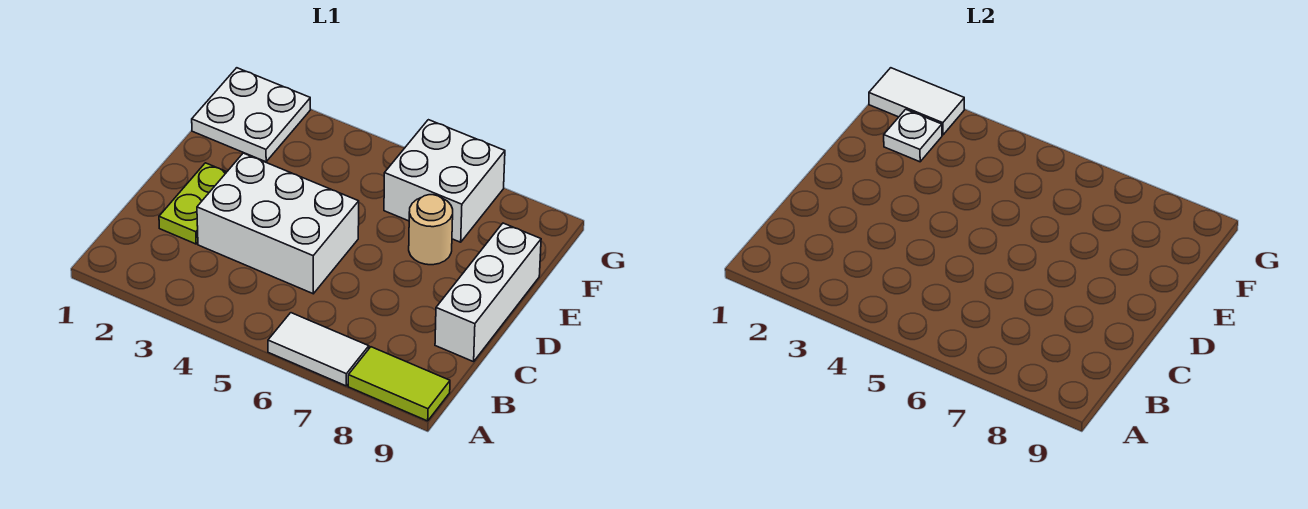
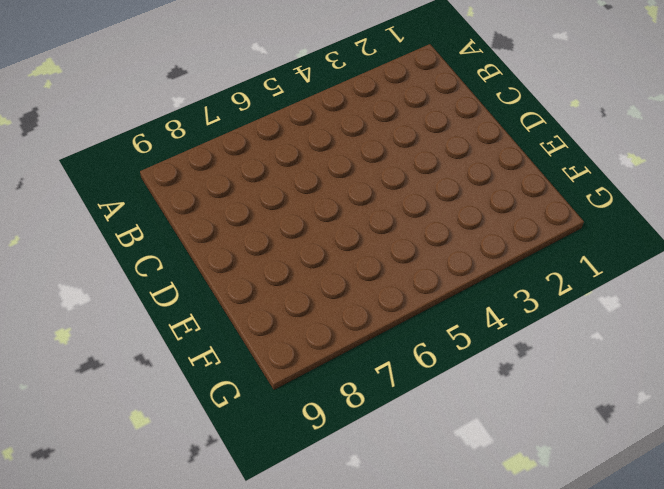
none -> white 1x2 tile [268,313,369,386]
none -> lime 1x2 tile [348,347,450,421]

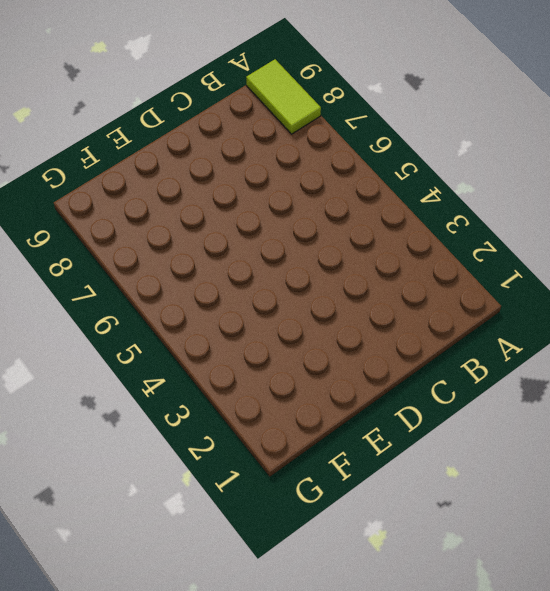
none -> white 1x2 tile [268,313,369,386]
none -> lime 1x2 plate [159,163,226,244]

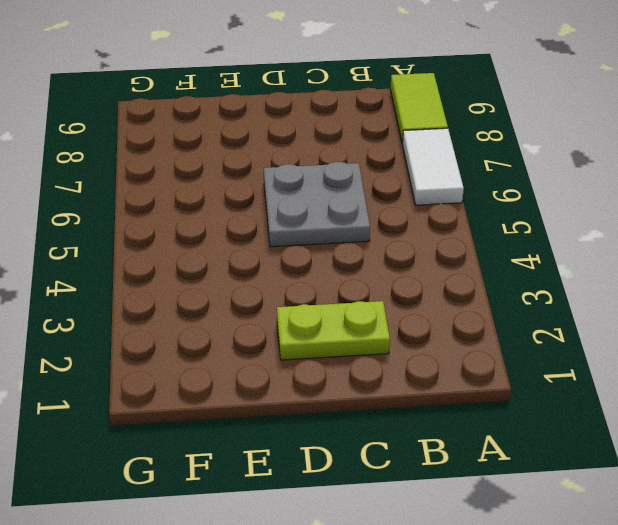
grey 2x2 plate [264,162,370,247] -> white 2x3 brick [197,153,359,294]
none -> white 1x3 brick [435,223,541,362]
none -> tan 1x1 round brick [409,195,453,265]

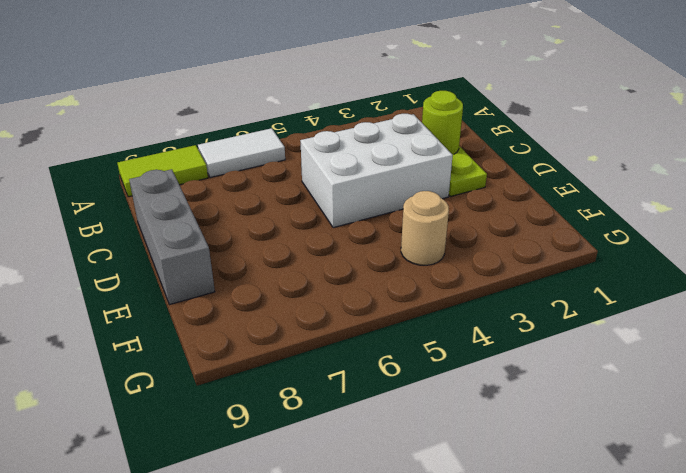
lime 1x1 round brick [422,91,463,155] -> none
grey 1x3 brick [129,169,215,305] -> white 1x3 brick [435,223,541,362]
tan 1x1 round brick [401,191,449,265] -> tan 1x1 round brick moved to [409,195,453,265]
none -> white 2x2 plate [192,68,310,162]
none -> white 2x2 brick [384,120,505,242]

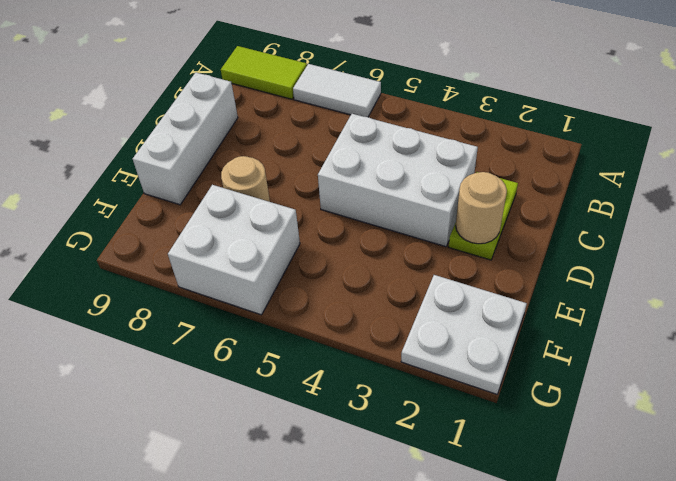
tan 1x1 round brick [456,172,507,244] -> none
none -> white 1x1 plate [884,109,942,162]
none -> white 1x2 tile [869,68,964,135]

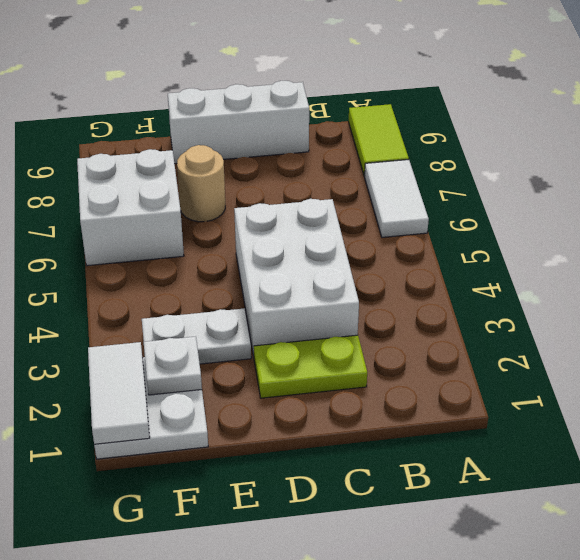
white 1x2 plate [142,308,251,364] -> none

